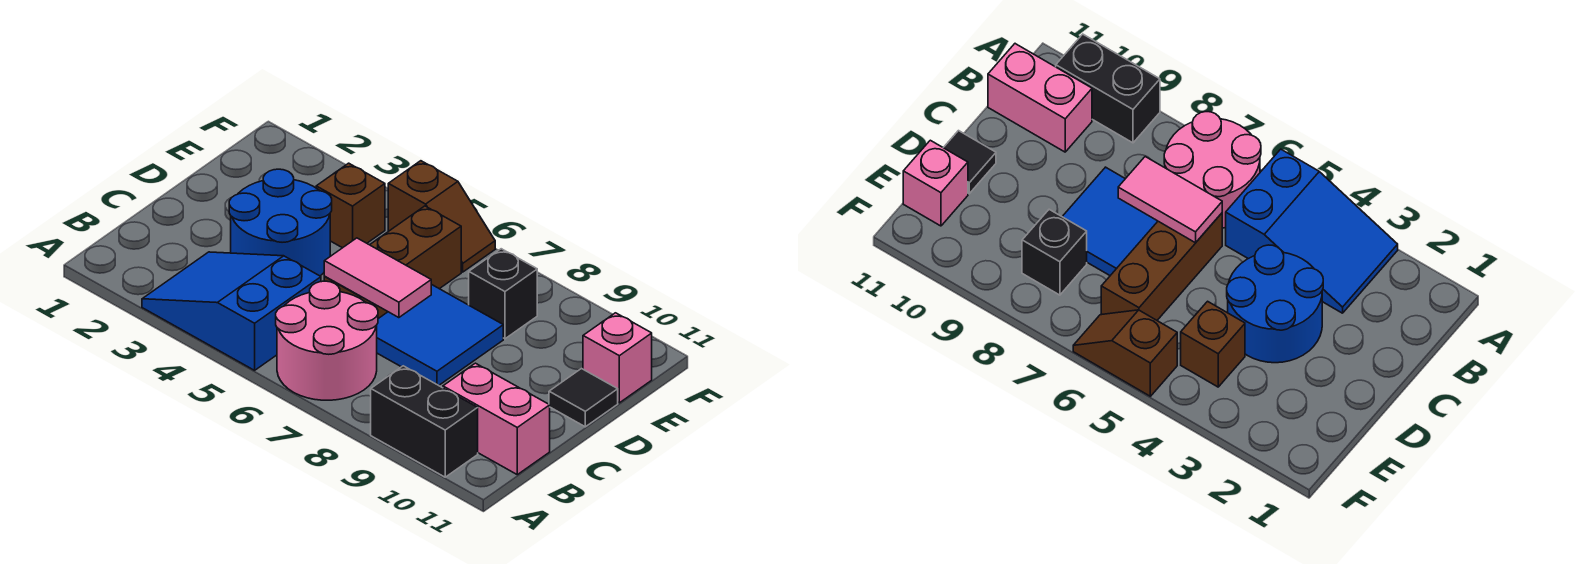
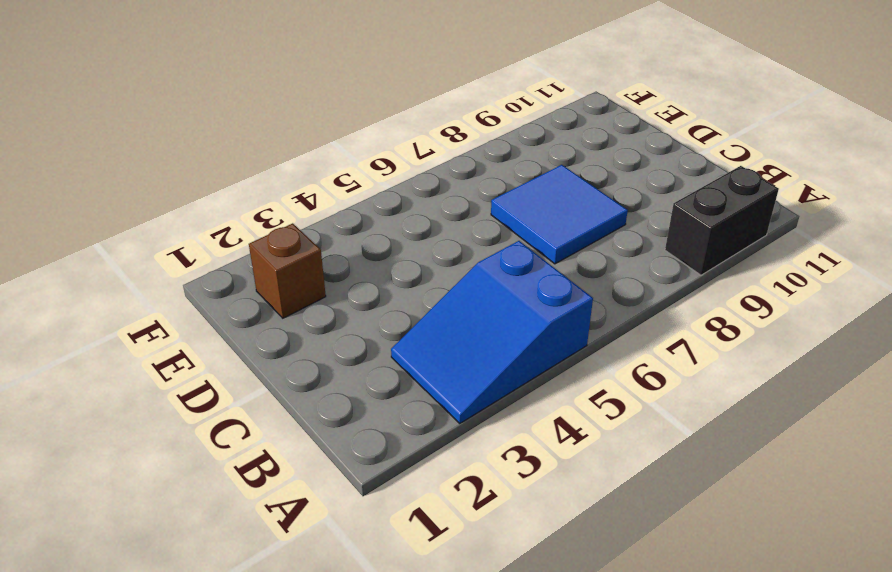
brown 1x1 brick [249,223,326,318] -> brown 1x1 brick moved to [316,163,385,248]
none -> pink 2x2 round brick [276,281,378,400]
none -> pink 1x2 brick [443,363,550,475]
none -> blue 2x2 round brick [229,169,332,276]

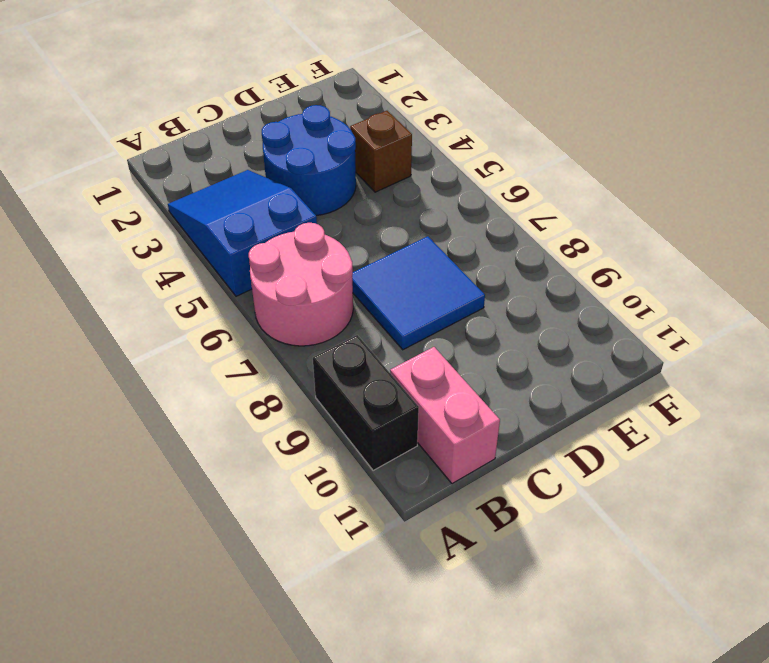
none -> brown 1x3 brick [324,206,461,319]
none -> black 1x1 tile [549,369,618,427]
none -> black 1x1 brick [469,249,537,339]

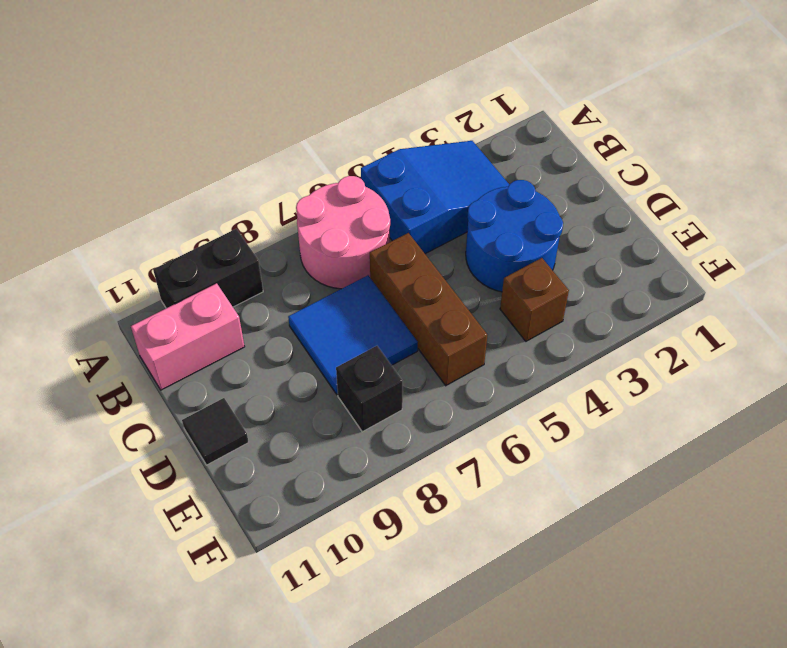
none -> pink 1x1 brick [583,313,652,403]
none -> brown 1x2 slope [388,161,495,272]
none -> pink 1x2 tile [324,238,431,318]

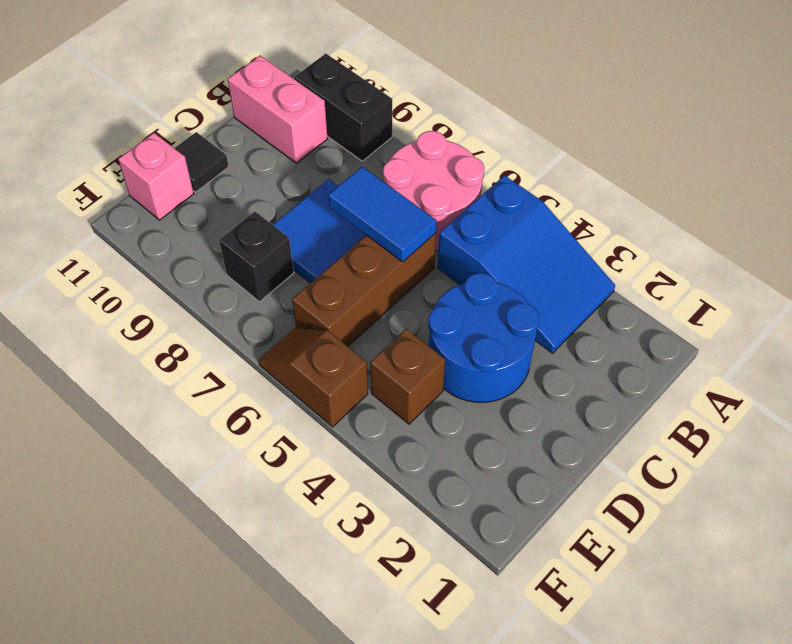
blue 1x2 tile [328,167,437,262] -> pink 1x2 tile [324,238,431,318]

